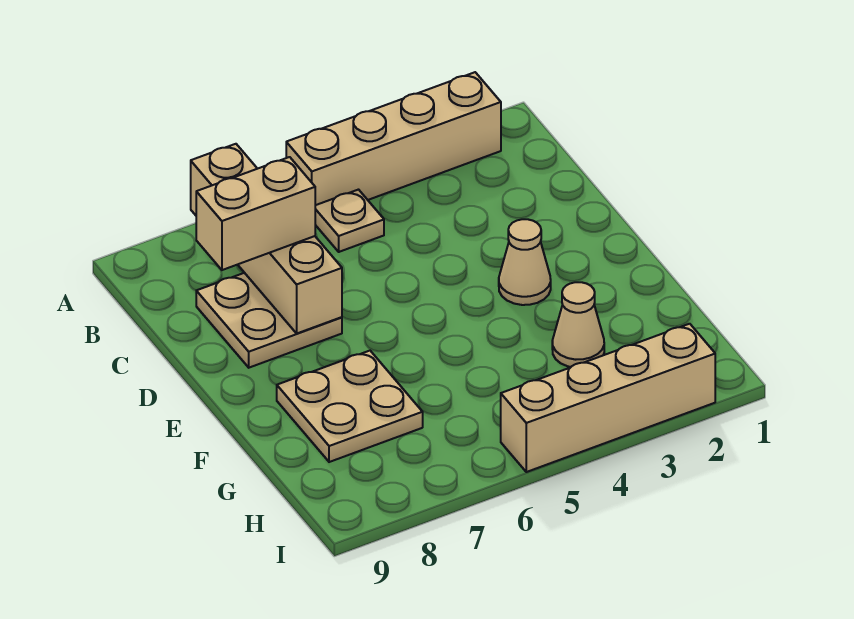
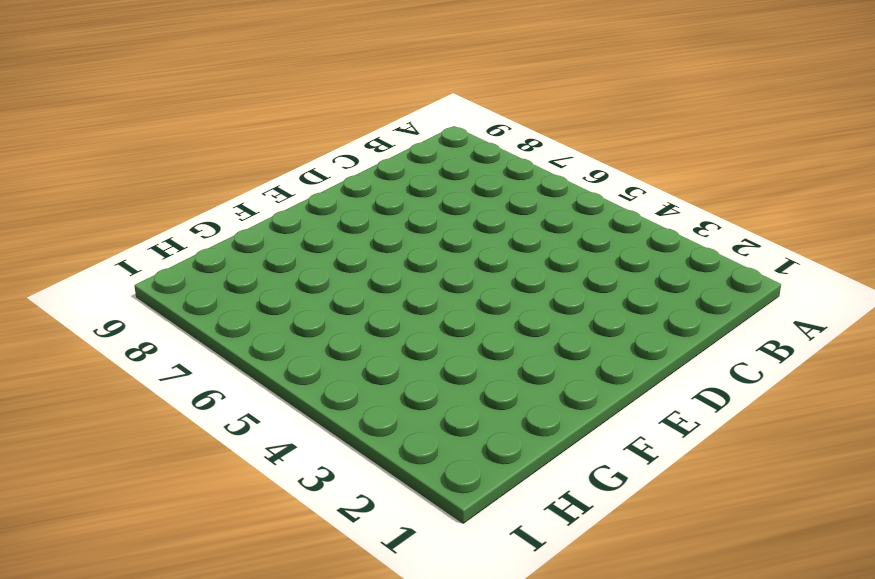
none -> tan 1x4 brick [286,72,501,205]
none -> tan 1x1 plate [315,190,384,252]

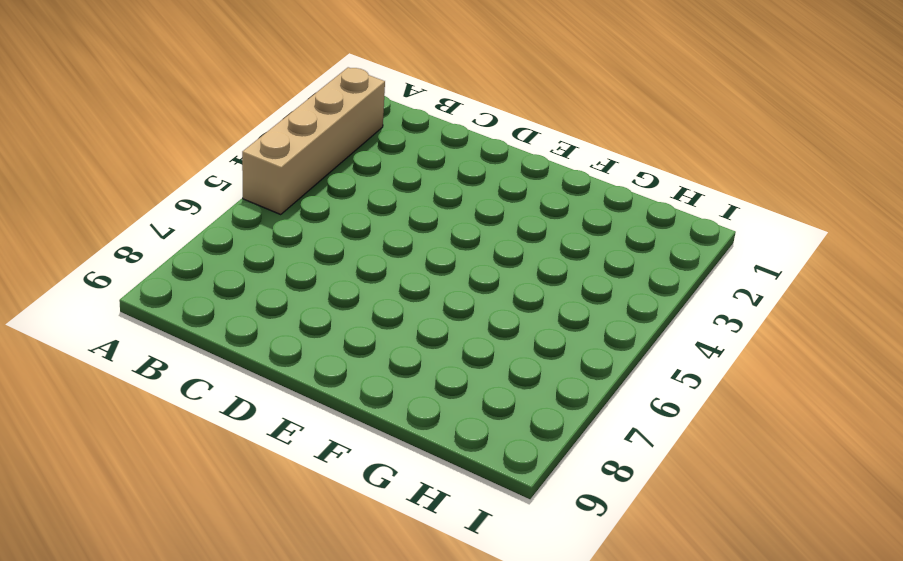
none -> tan 1x1 plate [315,190,384,252]
none -> tan 2x2 plate [196,273,342,368]

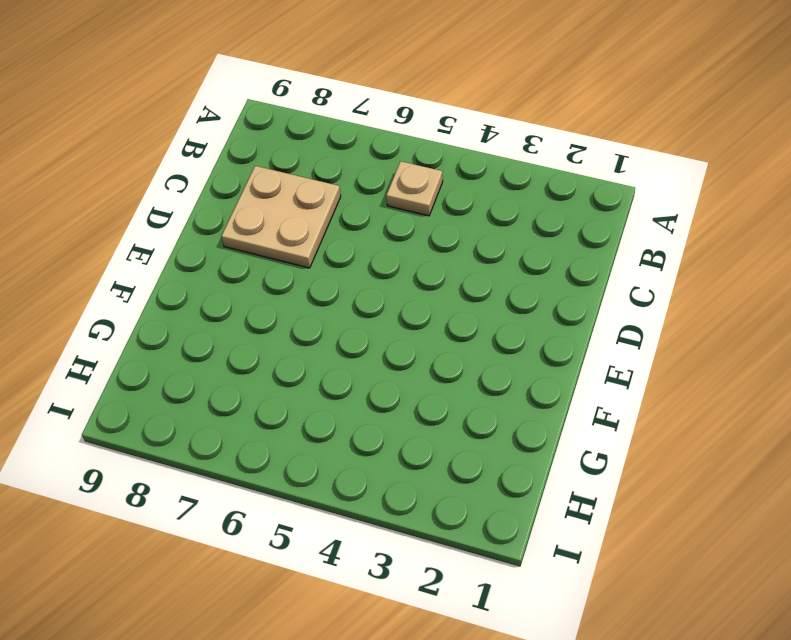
none -> tan 1x4 brick [286,72,501,205]
none -> tan 1x1 cone [499,219,551,305]

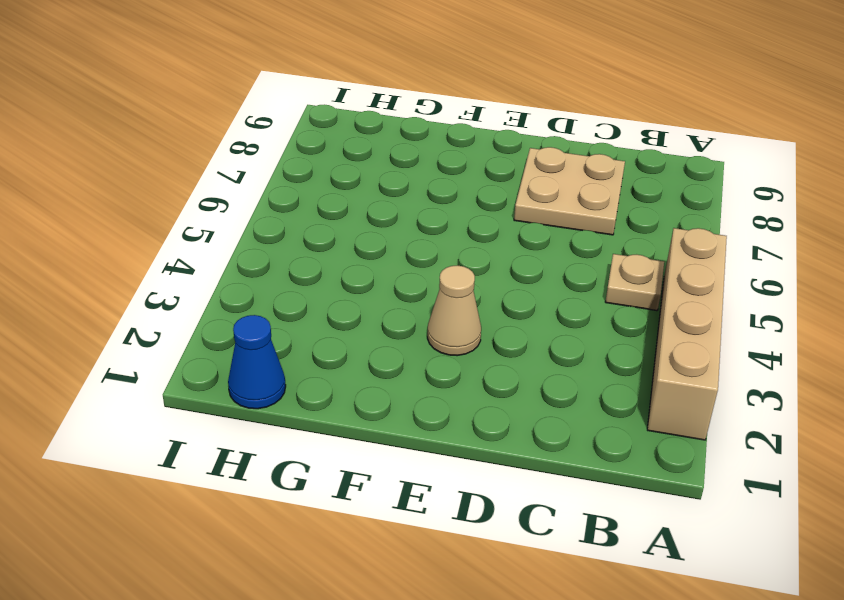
blue 1x1 cone [228,315,286,409] -> none
none -> tan 2x2 plate [277,351,423,462]
none -> tan 1x1 cone [552,282,604,367]

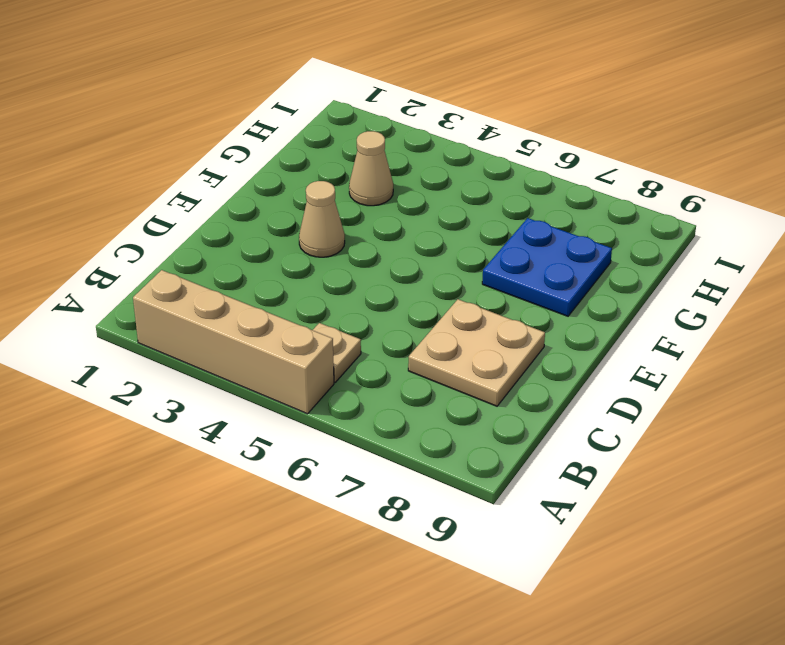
blue 2x2 plate [482,218,612,316] -> tan 2x2 plate [277,351,423,462]
none -> tan 1x4 brick [501,324,715,472]
none -> tan 1x4 brick [191,144,342,333]

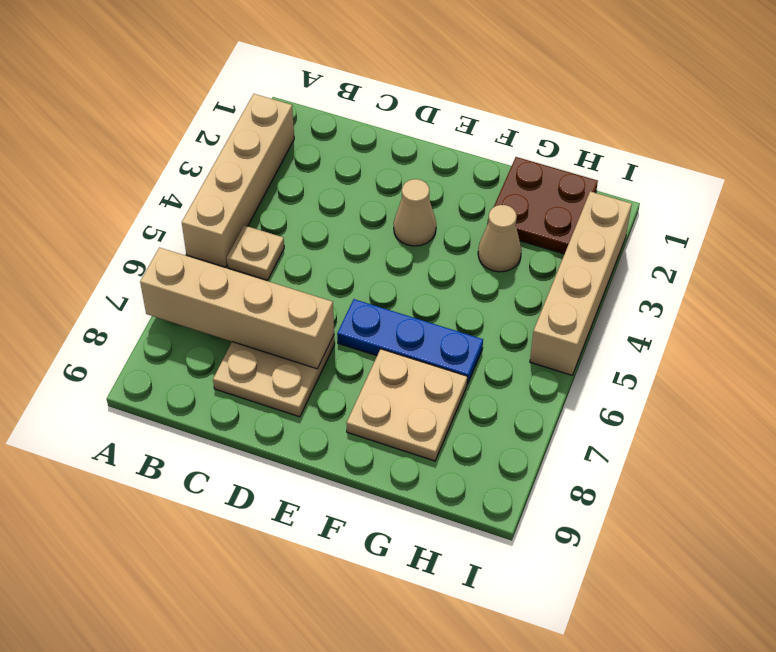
blue 1x3 plate [337,299,483,384] -> none
brown 2x2 plate [487,157,598,254] -> none
none -> tan 1x2 brick [196,157,315,270]

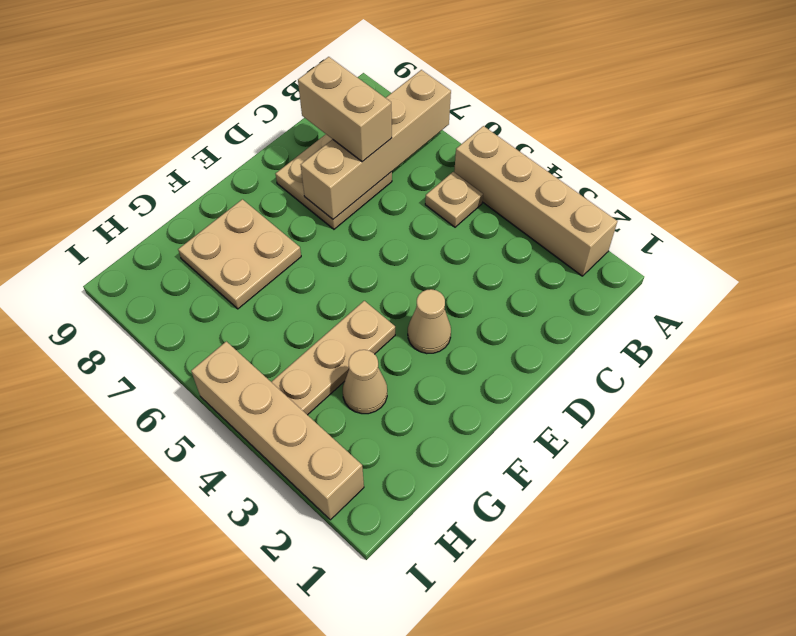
tan 1x3 plate [272,301,395,415] -> none

